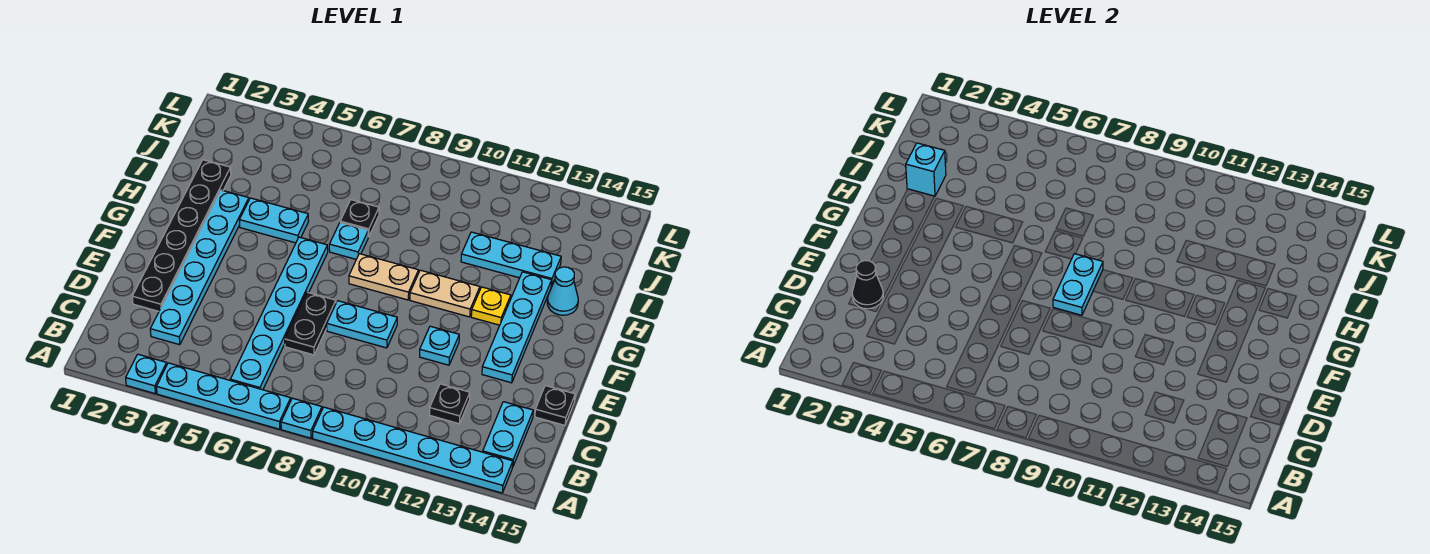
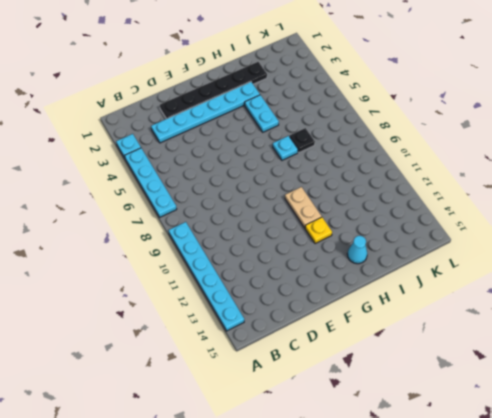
none -> cyan 1x1 plate [281,398,322,438]
none -> cyan 1x6 plate [230,237,328,390]
none -> cyan 1x2 plate [483,402,533,466]

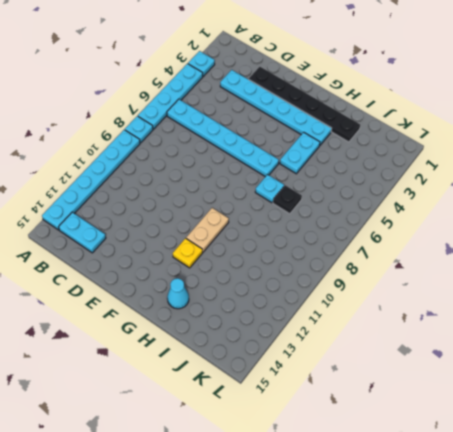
none -> black 1x1 plate [429,384,470,424]
none -> black 1x2 plate [285,292,336,355]
none -> black 1x1 plate [535,386,575,425]

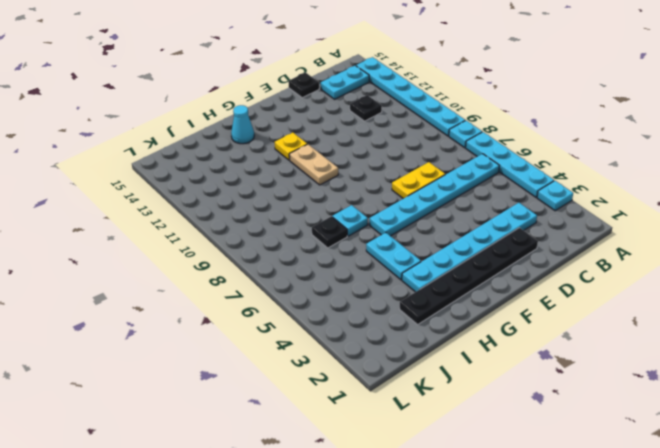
yellow 1x2 plate [392,162,446,199] -> black 1x2 plate [285,292,336,355]
none -> cyan 1x2 plate [327,301,397,348]
none -> cyan 1x1 plate [420,326,459,365]
none -> cyan 1x4 plate [482,272,552,383]

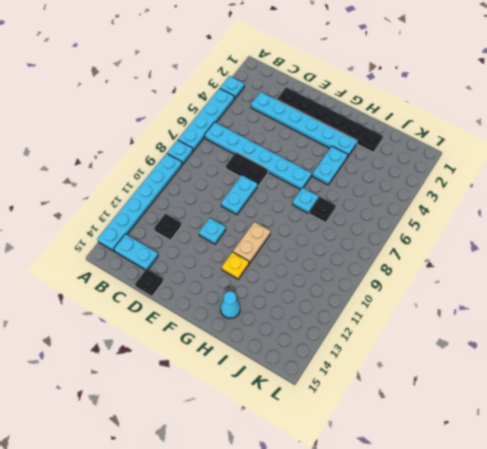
none -> cyan 1x4 plate [482,272,552,383]
none -> tan 1x2 plate [349,254,419,300]
none -> cyan 1x3 plate [461,232,561,286]

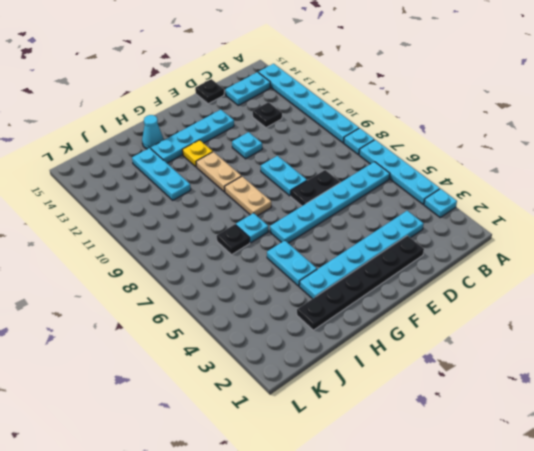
none -> black 1x1 cone [852,261,883,309]
none -> cyan 1x2 plate [1053,254,1103,315]
none -> cyan 1x1 brick [906,143,946,196]

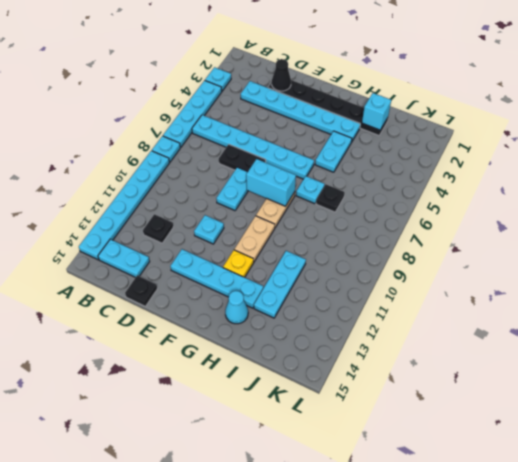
cyan 1x2 brick [246,159,296,206] -> cyan 1x2 plate [1053,254,1103,315]

